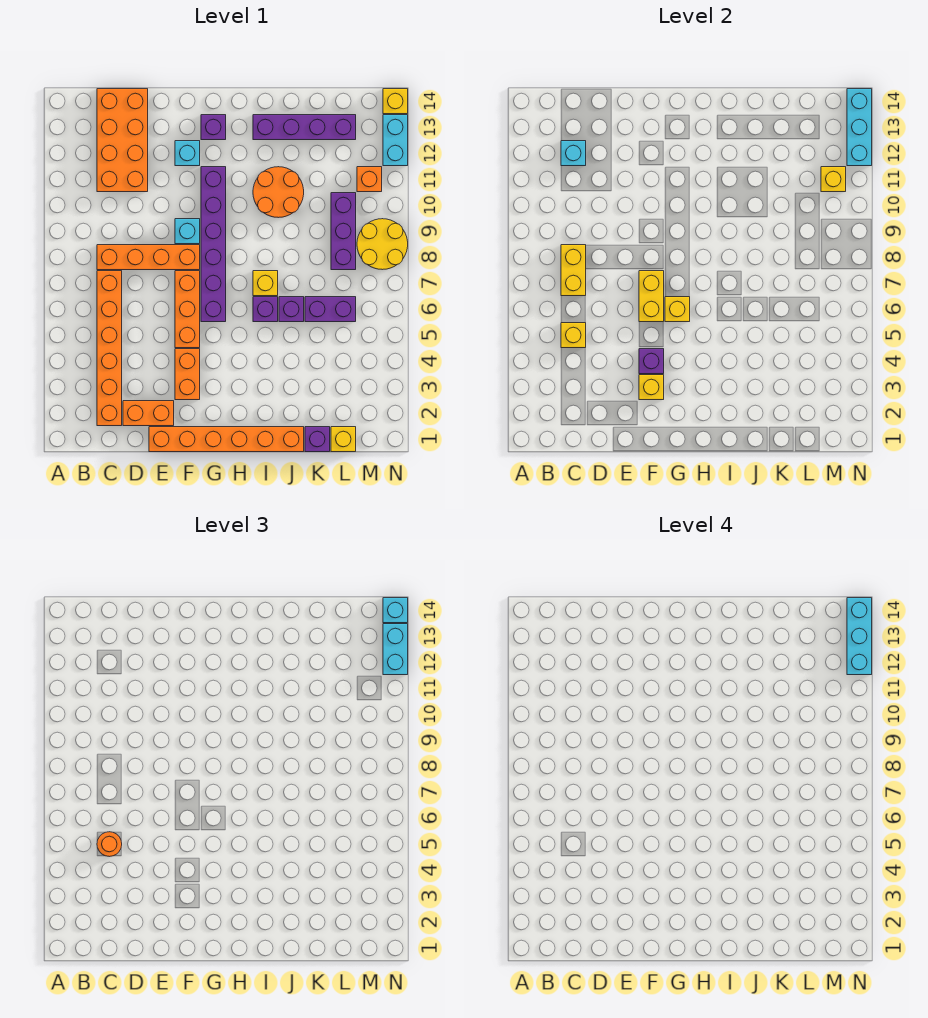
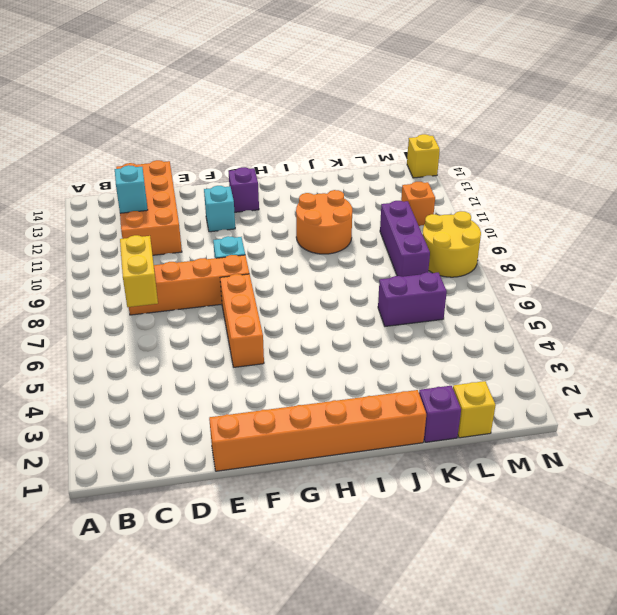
none -> orange 1x6 brick [97,271,122,426]
none -> orange 1x2 brick [123,401,174,426]
none -> orange 1x2 brick [175,349,200,400]
none -> purple 1x6 brick [201,167,226,322]

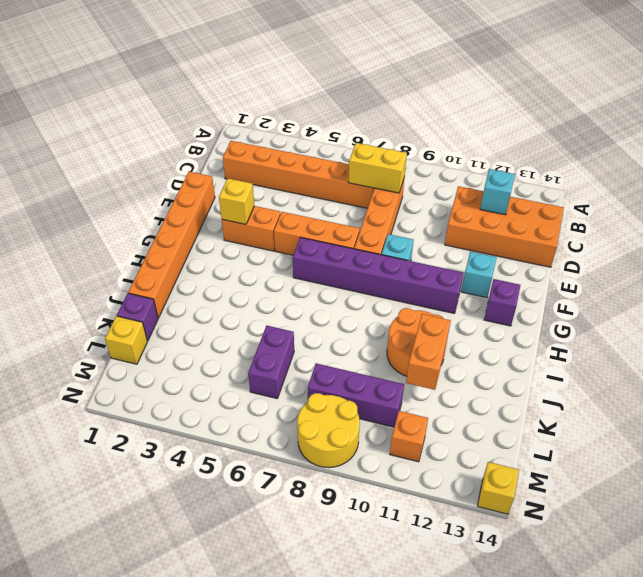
orange 1x2 brick [406,314,451,390] -> orange 1x2 brick moved to [123,401,174,426]
none -> purple 1x1 brick [253,297,278,322]
none -> yellow 1x1 brick [253,271,278,296]
none -> purple 1x4 brick [253,115,356,140]
none -> purple 1x1 brick [279,297,304,322]

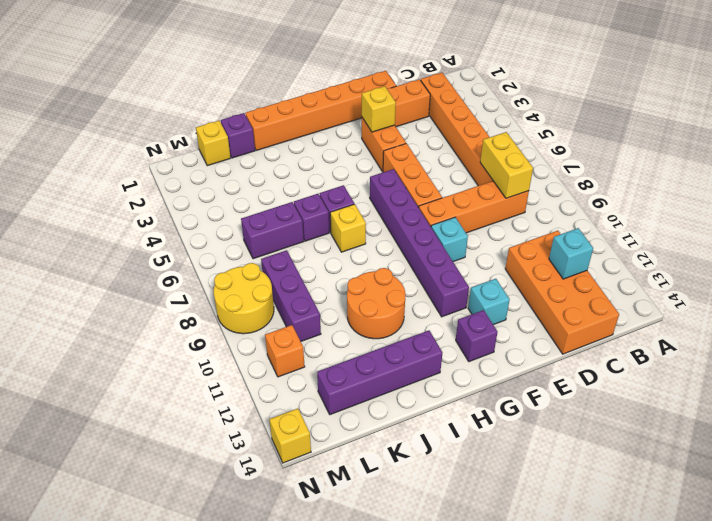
none -> cyan 1x2 brick [383,115,408,166]
none -> yellow 1x1 brick [561,323,586,348]
none -> purple 1x1 brick [639,349,664,374]
none -> yellow 1x2 brick [639,271,664,322]

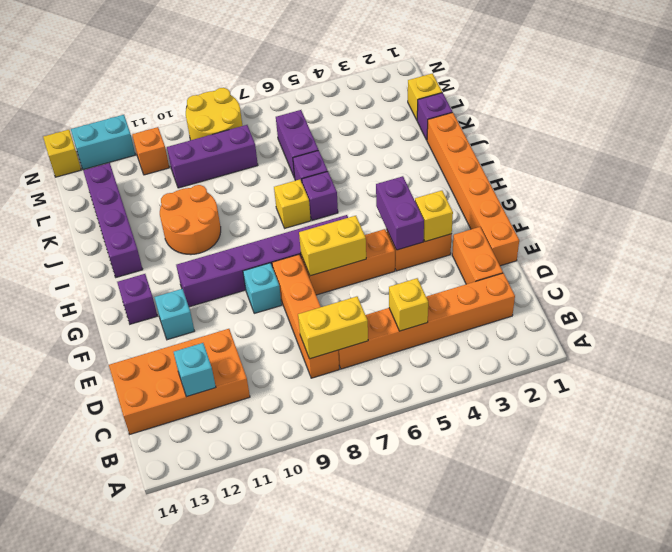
purple 1x2 brick [376,176,424,250] -> purple 1x1 brick [639,349,664,374]
none -> yellow 1x1 brick [665,297,690,322]
none -> yellow 1x1 brick [821,167,846,192]
none -> cyan 1x3 brick [847,89,872,166]
none -> orange 1x1 round brick [97,832,122,857]

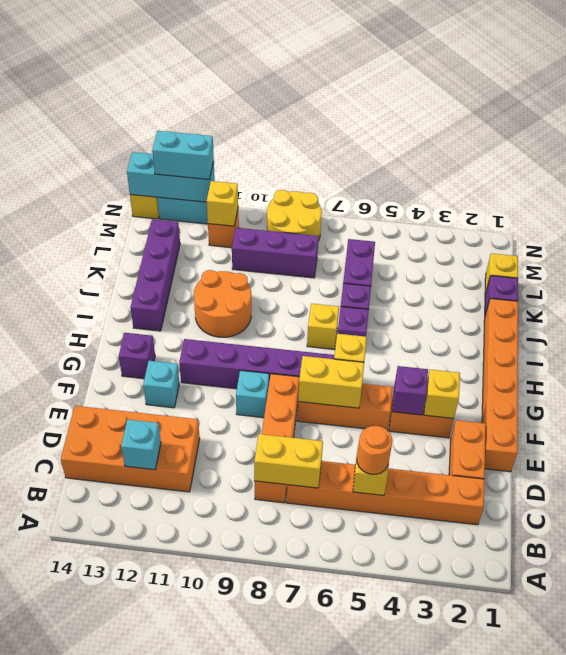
none -> cyan 1x1 brick [383,598,408,623]
none -> cyan 1x3 brick [847,598,872,675]

